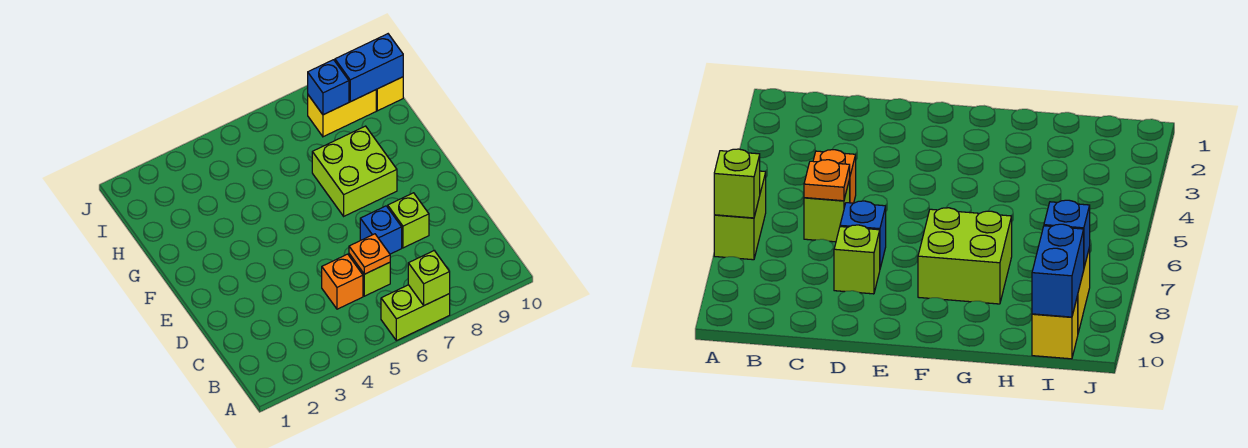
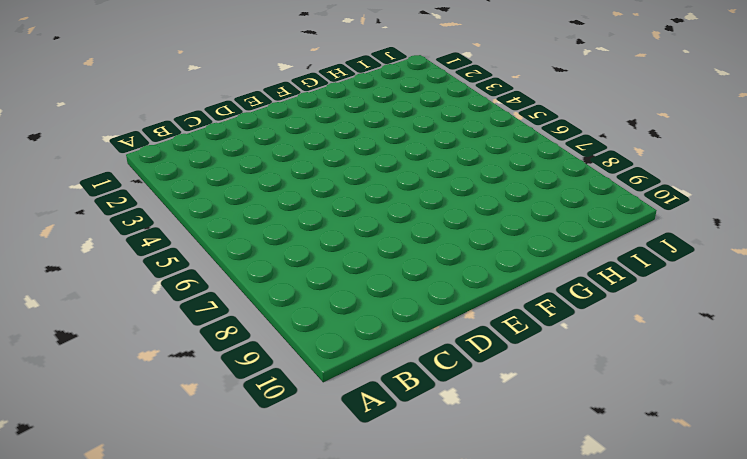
none -> lime 1x2 brick [381,285,450,341]
none -> orange 1x1 brick [322,254,363,309]
none -> lime 1x1 brick [349,254,390,296]

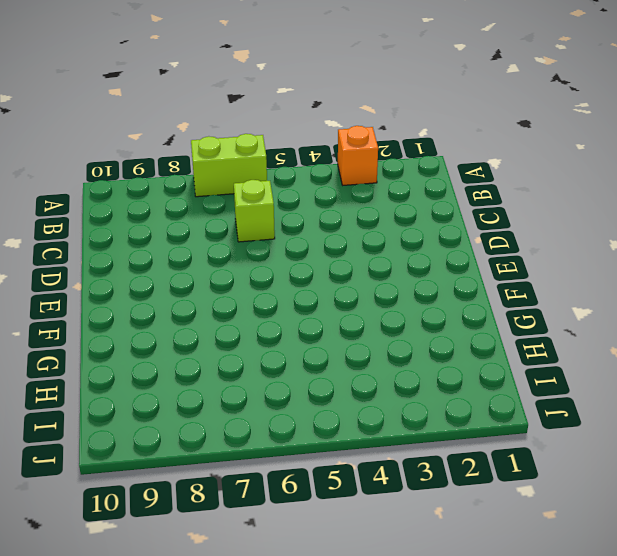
orange 1x1 brick [338,126,378,185] -> orange 1x1 brick moved to [322,254,363,309]
none -> blue 1x1 brick [360,206,402,254]
none -> lime 1x1 brick [388,193,429,248]
none -> lime 2x2 brick [312,126,397,216]

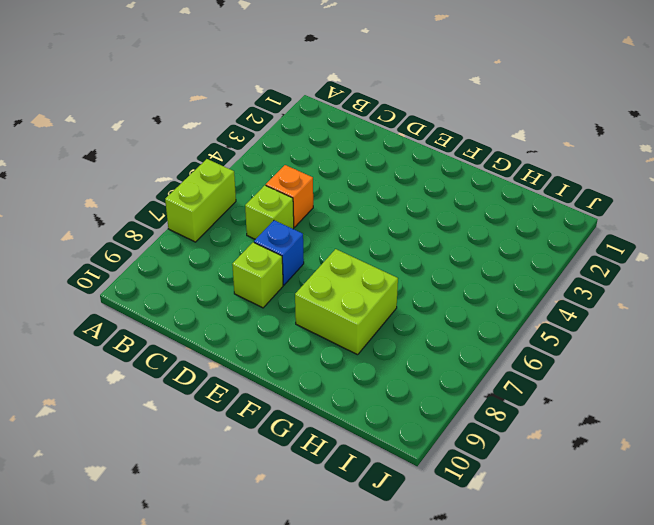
none -> yellow 1x2 brick [308,90,376,137]
none -> yellow 1x1 brick [376,77,403,111]
none -> lime 1x1 brick [408,251,450,305]

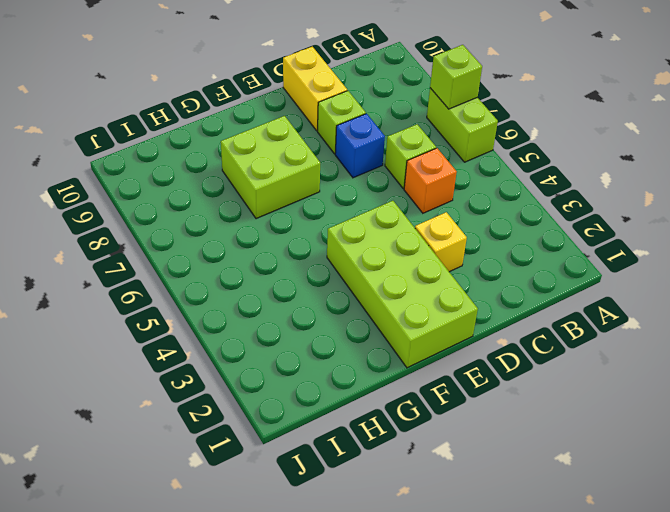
yellow 1x1 brick [415,212,467,272] -> yellow 1x1 brick moved to [376,77,403,111]
yellow 1x2 brick [283,47,347,131] -> yellow 1x2 brick moved to [308,90,376,137]
lime 2x4 brick [327,201,478,368] -> none
none -> orange 1x1 plate [349,234,390,274]
none -> blue 1x1 brick [308,60,349,115]
none -> blue 1x2 brick [335,34,403,102]

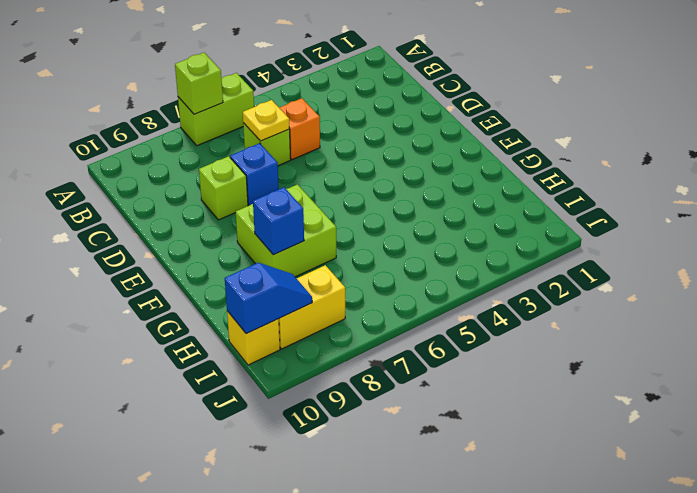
yellow 1x1 plate [243,100,290,141] -> orange 1x1 plate [349,234,390,274]
blue 1x1 brick [253,187,304,255] -> blue 1x1 brick moved to [308,60,349,115]
blue 1x2 slope [225,263,312,334] -> blue 1x2 brick [335,34,403,102]

